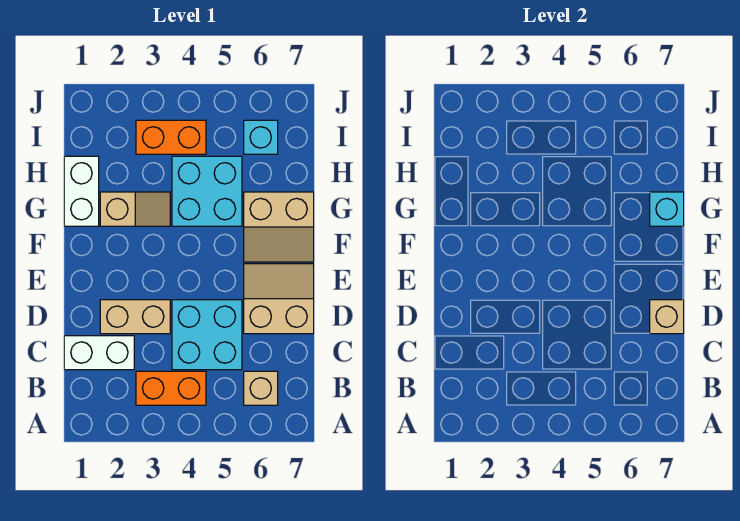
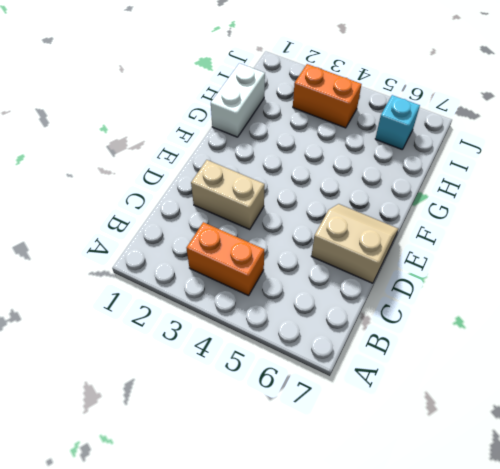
none -> tan 1x1 brick [244,371,278,405]
none -> white 1x2 brick [64,336,134,370]
none -> cyan 2x2 brick [172,300,242,370]

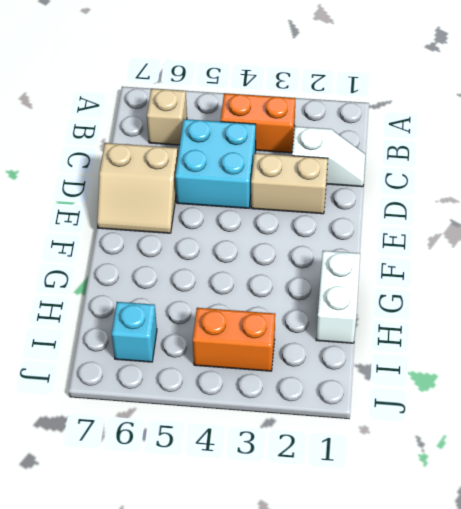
white 1x2 slope [292,127,365,187] -> white 1x2 brick [64,336,134,370]
none -> tan 2x2 slope [244,192,314,262]
none -> tan 1x2 slope [100,192,170,226]
none -> cyan 2x2 brick [172,156,242,226]

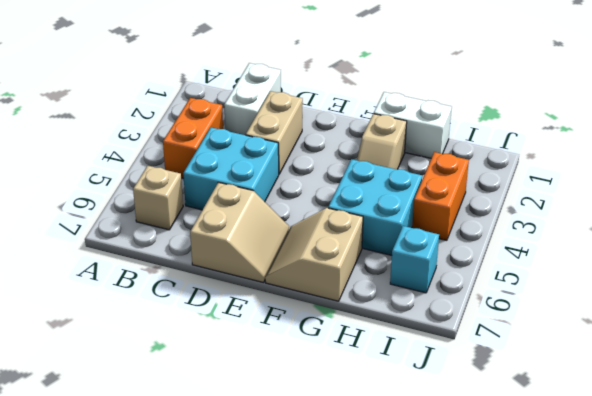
none -> tan 1x1 brick [650,300,684,334]
none -> cyan 1x1 brick [650,192,684,226]

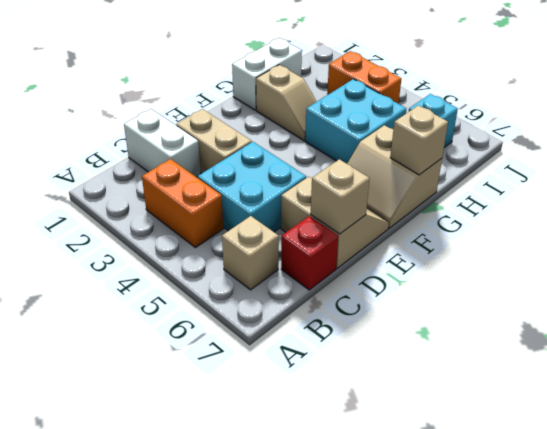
red 1x1 brick [281,216,338,290] -> none
tan 1x1 brick [390,105,448,175] -> cyan 1x1 brick [650,192,684,226]

